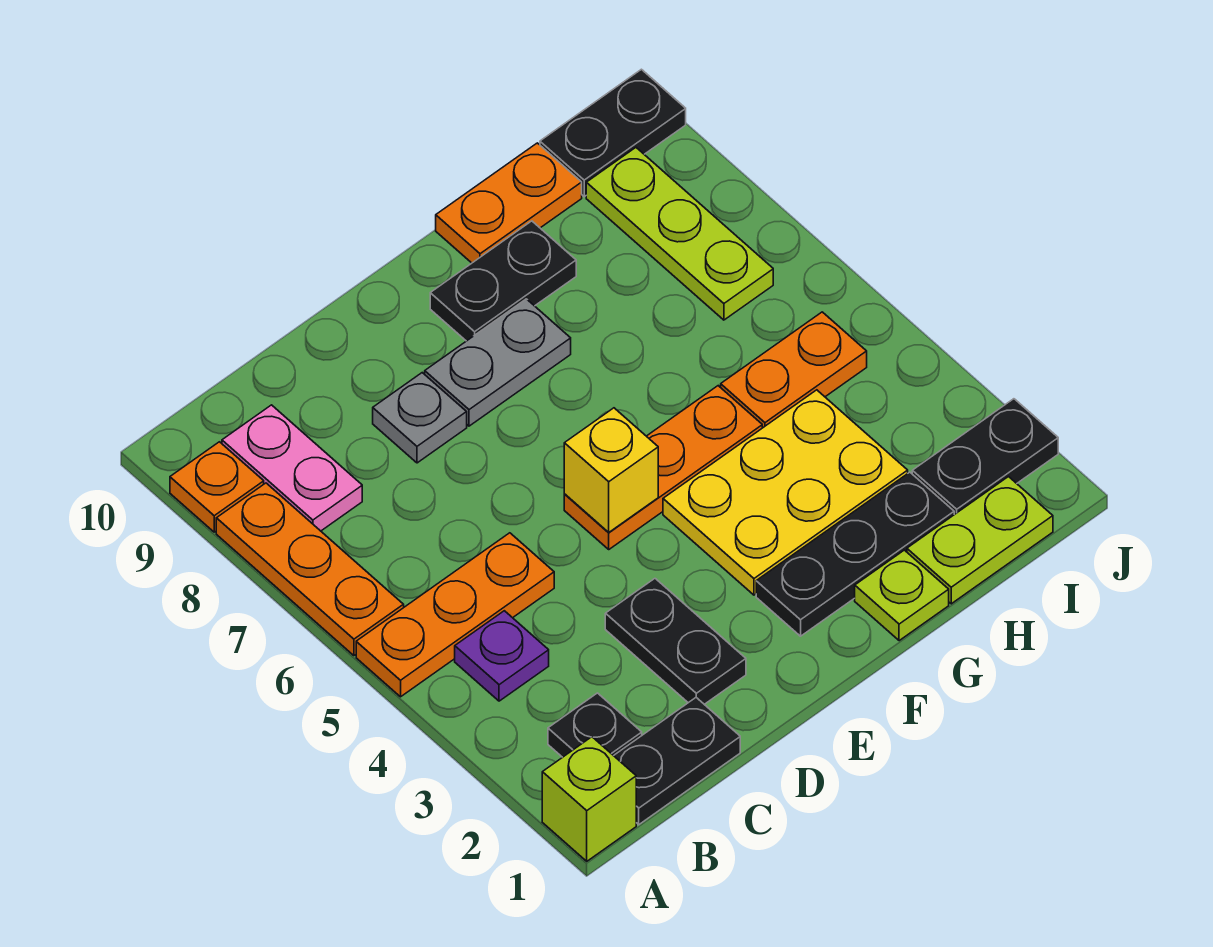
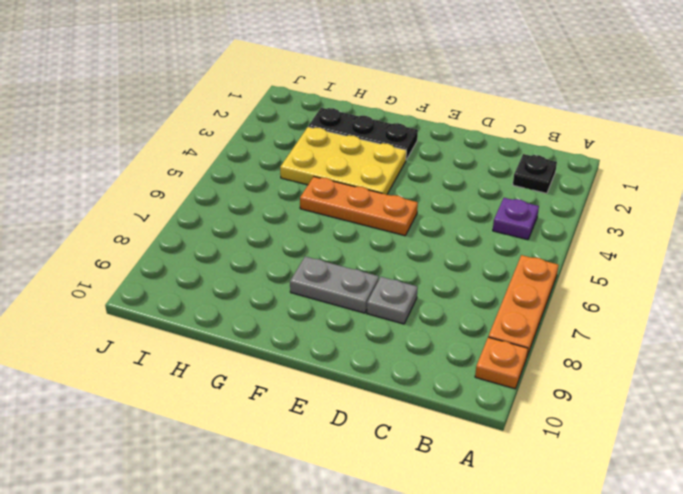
none -> lime 1x1 brick [542,737,636,861]
none -> orange 1x3 plate [356,533,554,697]
none -> black 1x2 plate [614,698,740,825]

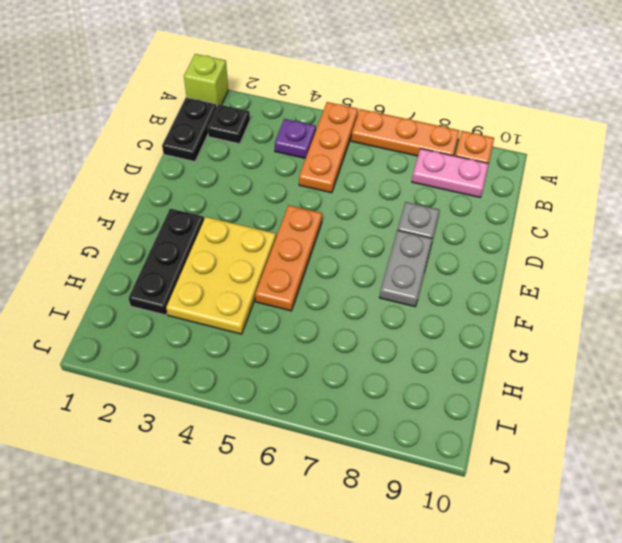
none -> black 1x2 plate [605,579,746,704]
none -> black 1x2 plate [430,221,576,341]
none -> lime 1x1 plate [855,550,949,641]

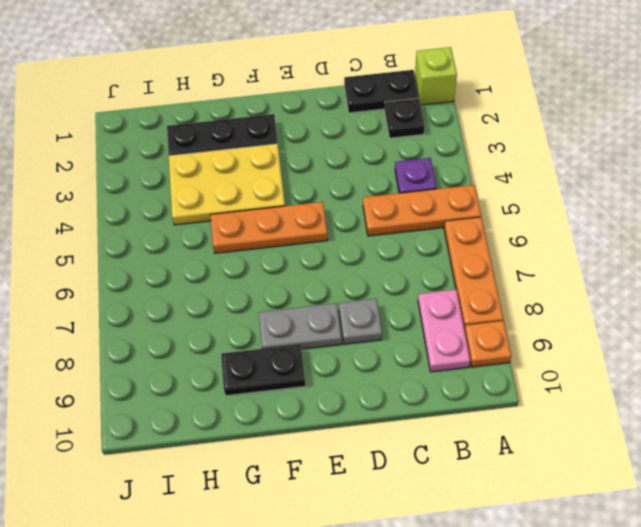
none -> black 1x2 plate [605,579,746,704]
none -> lime 1x1 plate [855,550,949,641]
none -> orange 1x2 plate [436,143,582,263]

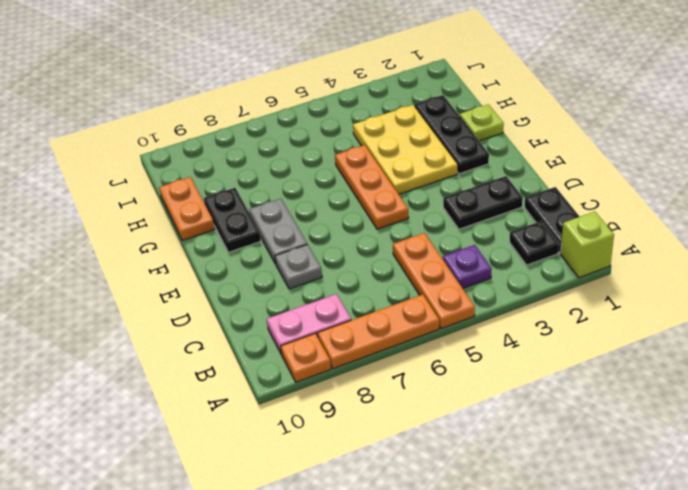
none -> lime 1x2 plate [907,477,1053,604]
none -> orange 1x2 plate [721,312,867,428]
none -> black 1x2 plate [912,399,1058,515]

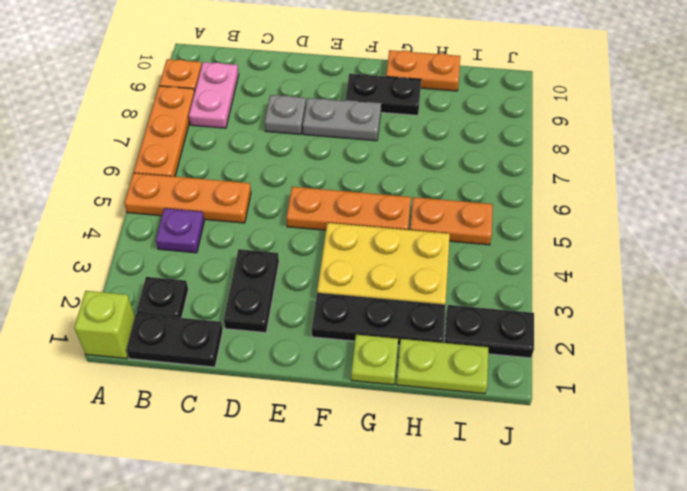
none -> lime 1x3 plate [586,148,773,320]
none -> black 1x2 plate [540,69,686,197]
none -> yellow 1x1 brick [564,408,658,532]

